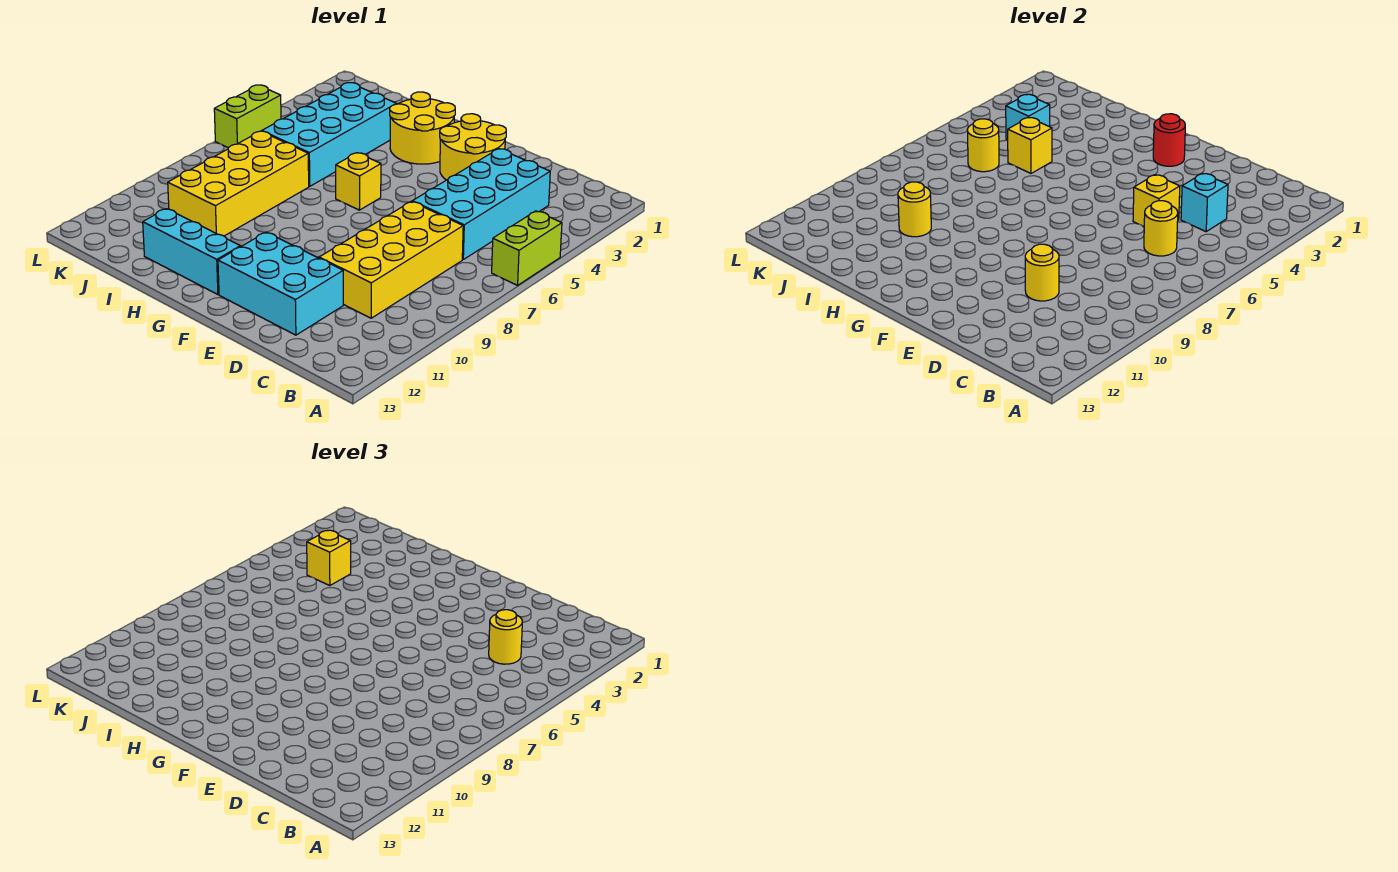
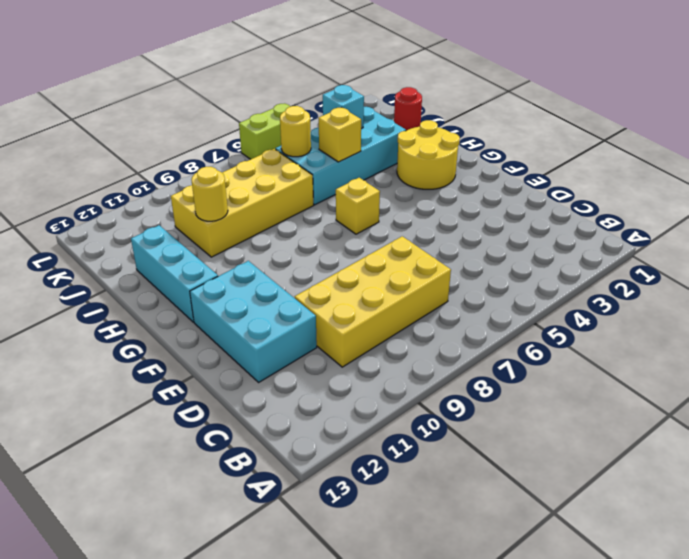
red 1x1 round brick [394,87,422,131] -> red 1x1 round brick moved to [1153,114,1185,166]
none -> lime 1x2 brick [492,211,562,285]
none -> cyan 2x4 brick [412,149,550,259]
none -> yellow 2x2 round brick [440,114,506,180]

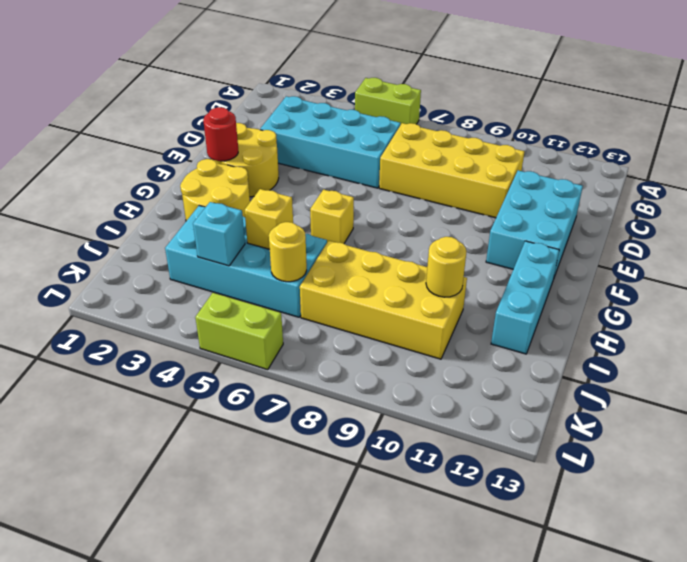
none -> cyan 1x1 brick [1181,173,1228,232]
none -> yellow 1x1 round brick [1144,201,1178,256]
none -> yellow 1x1 brick [1133,175,1180,226]

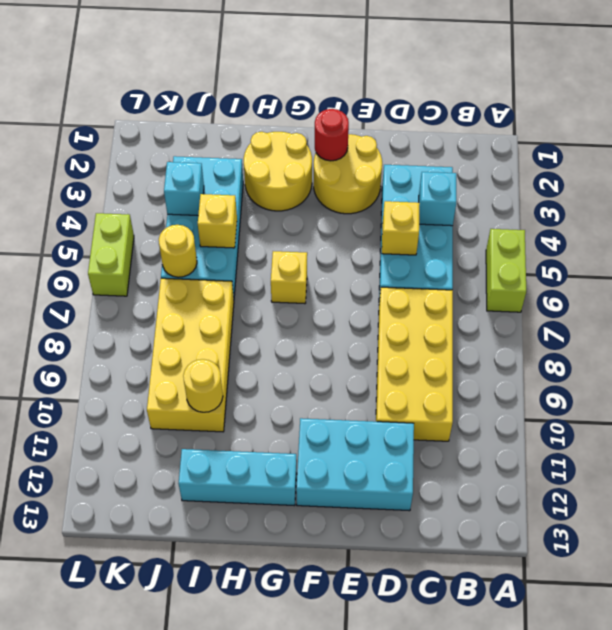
none -> yellow 1x1 round brick [1144,201,1178,256]
none -> yellow 1x1 round brick [1025,244,1059,301]
none -> yellow 1x1 round brick [489,610,522,664]

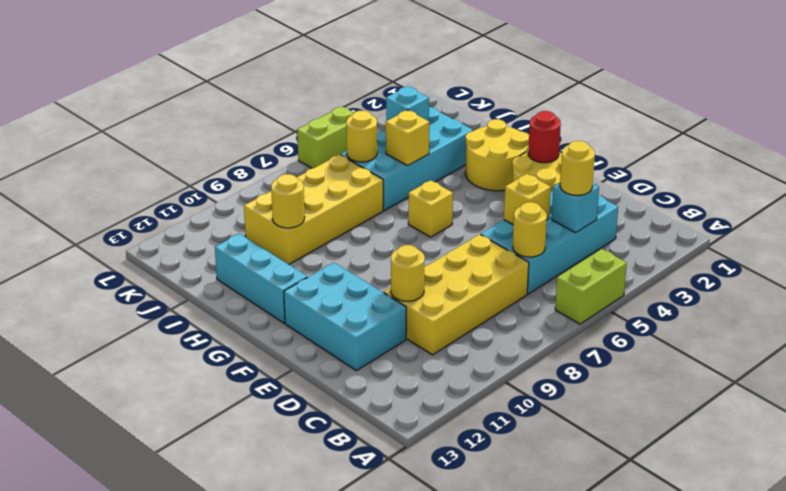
none -> yellow 1x1 brick [307,530,351,586]

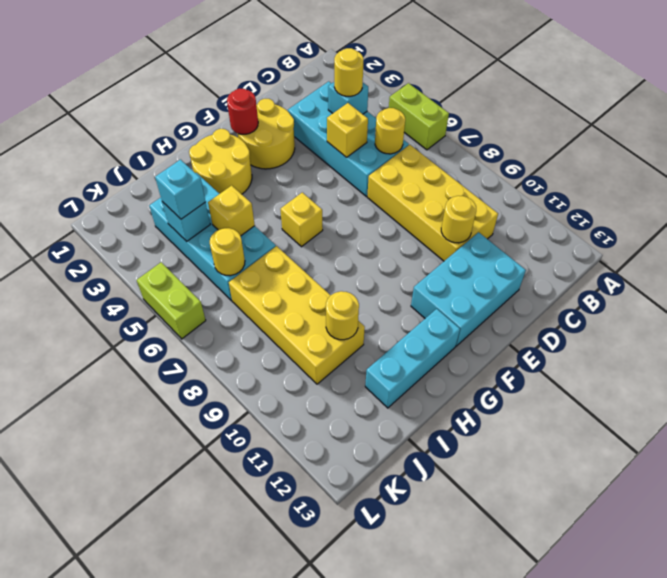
cyan 1x1 brick [155,160,205,219] -> yellow 1x1 brick [307,530,351,586]

